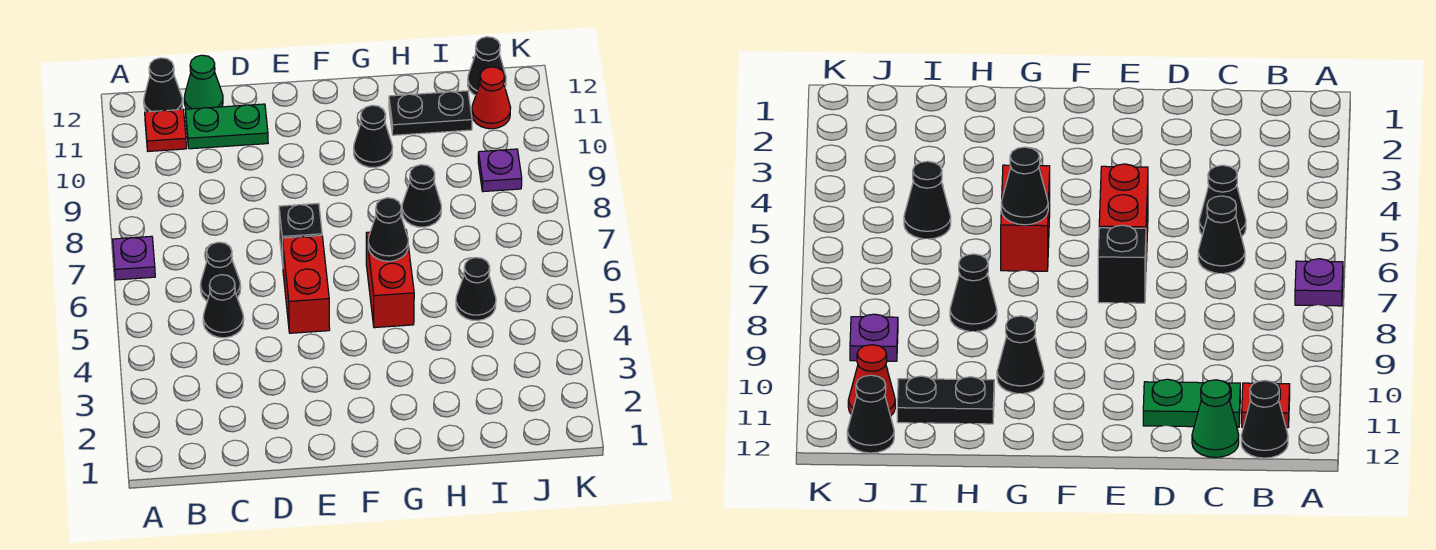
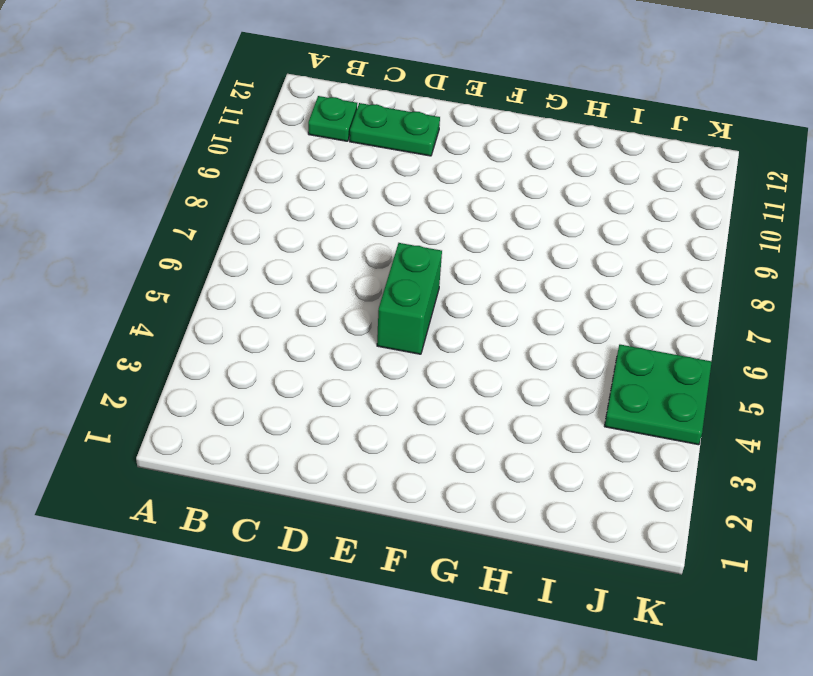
green 1x1 plate [308,96,357,141] -> red 1x1 plate [145,109,186,151]
green 1x2 brick [377,243,442,354] -> red 1x2 brick [282,235,330,333]
green 2x2 plate [604,345,712,445] -> none
none -> purple 1x1 plate [113,236,155,280]
none -> black 1x1 cone [144,58,183,112]
none -> black 1x1 cone [203,275,244,338]

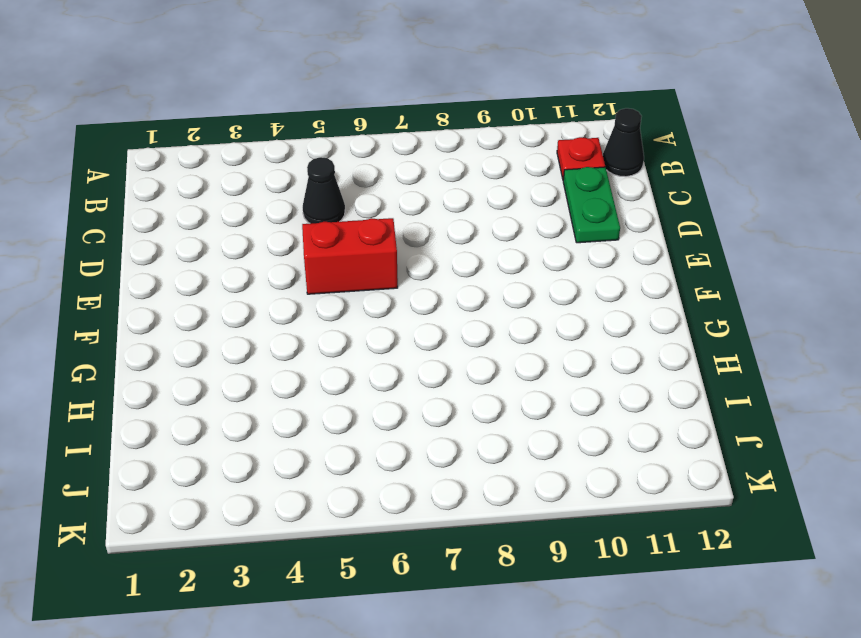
none -> purple 1x1 plate [113,236,155,280]
none -> black 1x1 cone [200,242,241,301]
none -> green 1x1 cone [184,55,223,109]

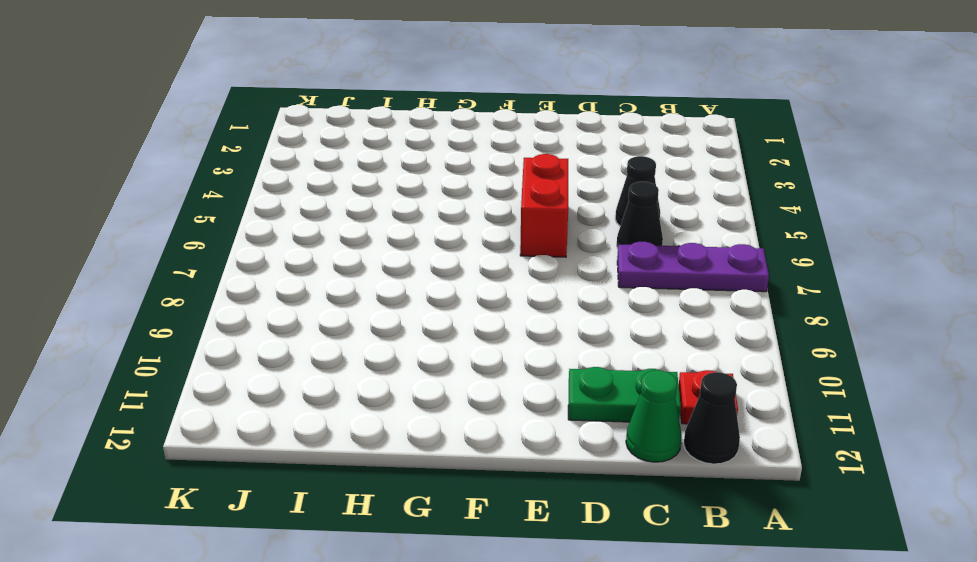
purple 1x3 plate [617,242,769,292] -> purple 1x1 plate [113,236,155,280]
none -> black 1x1 brick [279,203,322,265]
none -> red 1x2 brick [366,230,414,328]
none -> black 1x1 cone [354,105,393,167]

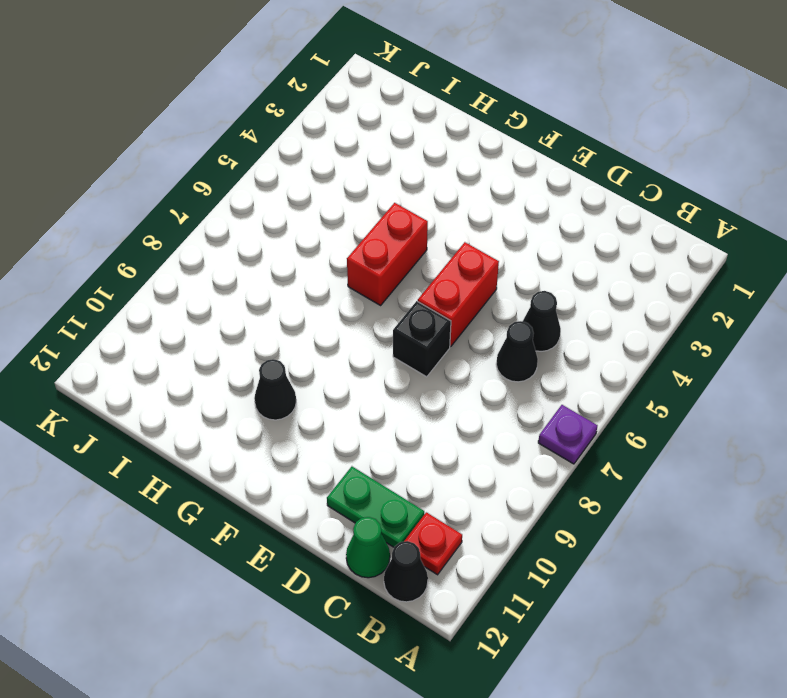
none -> black 1x1 cone [402,165,441,227]
none -> black 1x2 plate [389,91,472,135]
none -> black 1x1 cone [456,258,496,320]

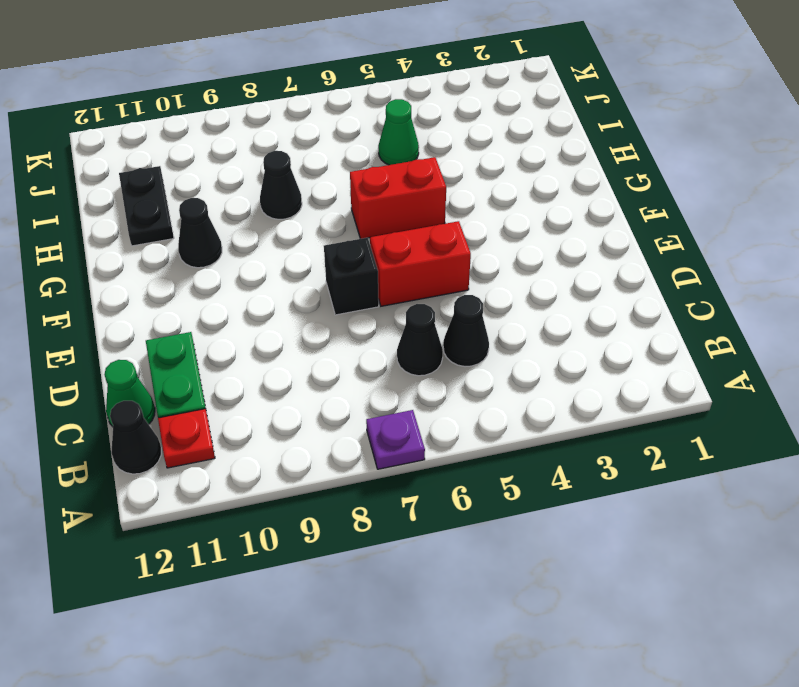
green 1x1 cone [378,99,419,165] -> black 1x1 cone [456,258,496,320]
none -> purple 1x1 plate [478,149,522,192]
none -> red 1x1 cone [472,67,511,129]
none -> black 1x1 cone [468,37,506,95]

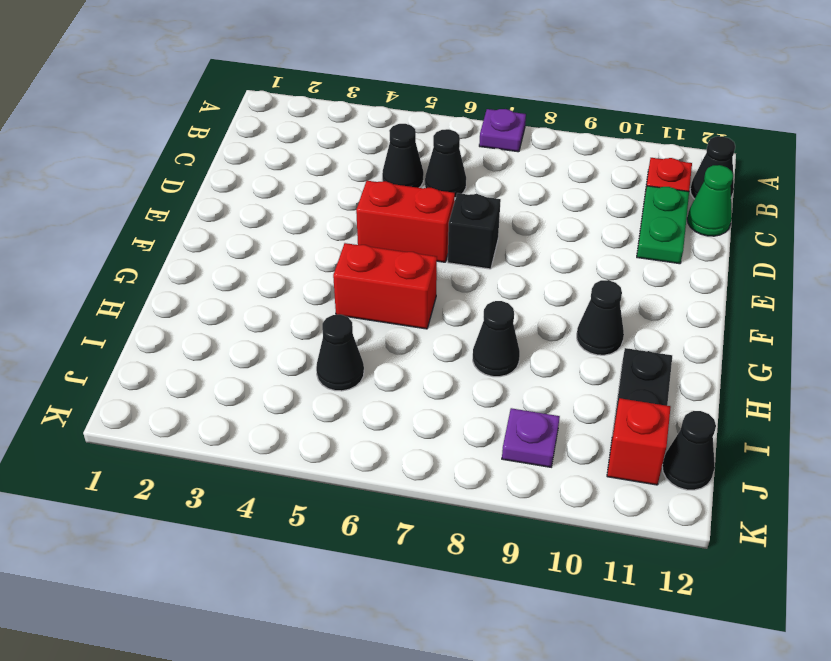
red 1x1 brick [607,398,671,485] -> red 1x1 cone [472,67,511,129]
none -> black 1x1 cone [368,198,408,261]

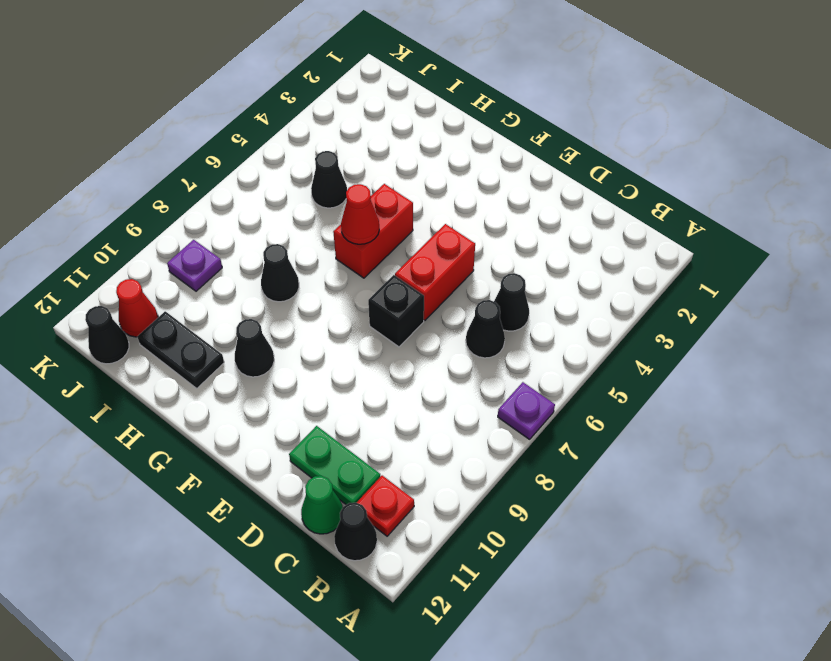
red 1x1 cone [341,184,379,244] -> black 1x1 cone [368,198,408,261]

